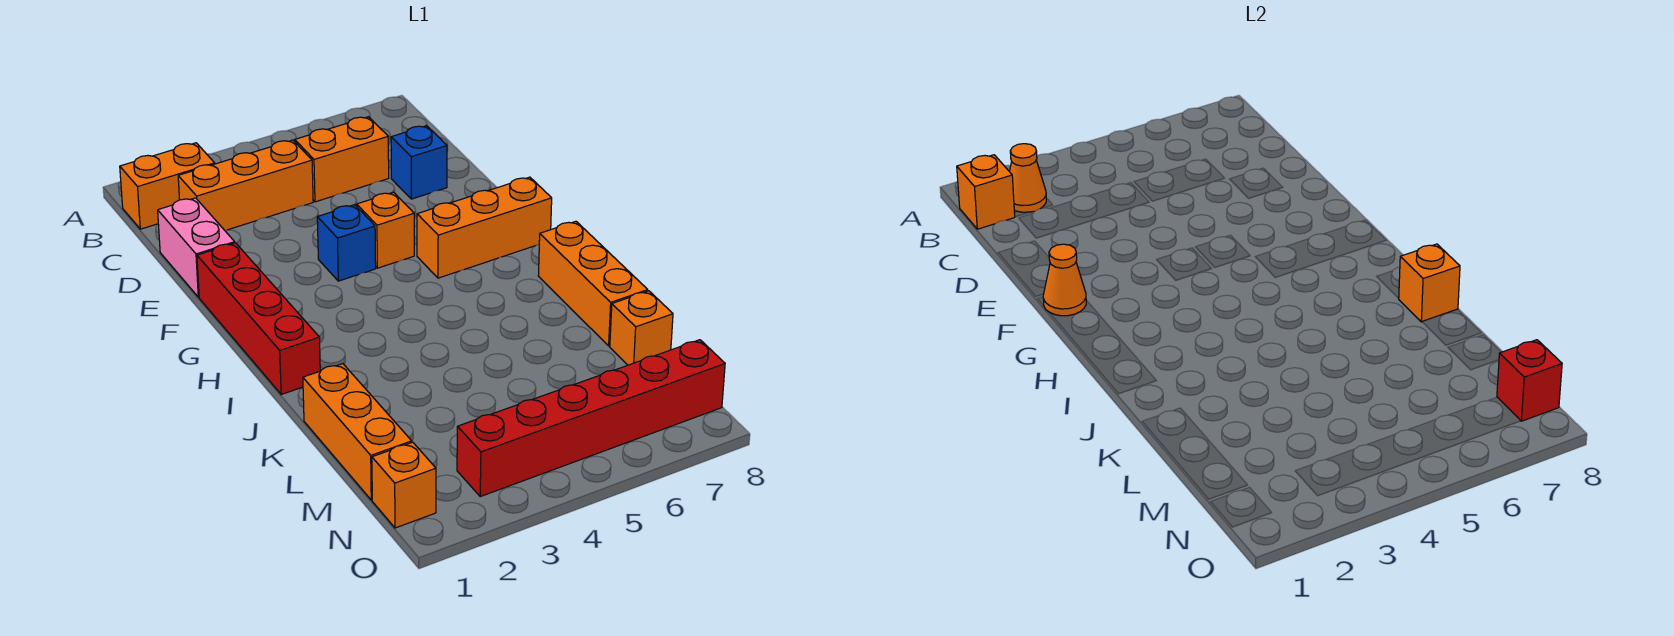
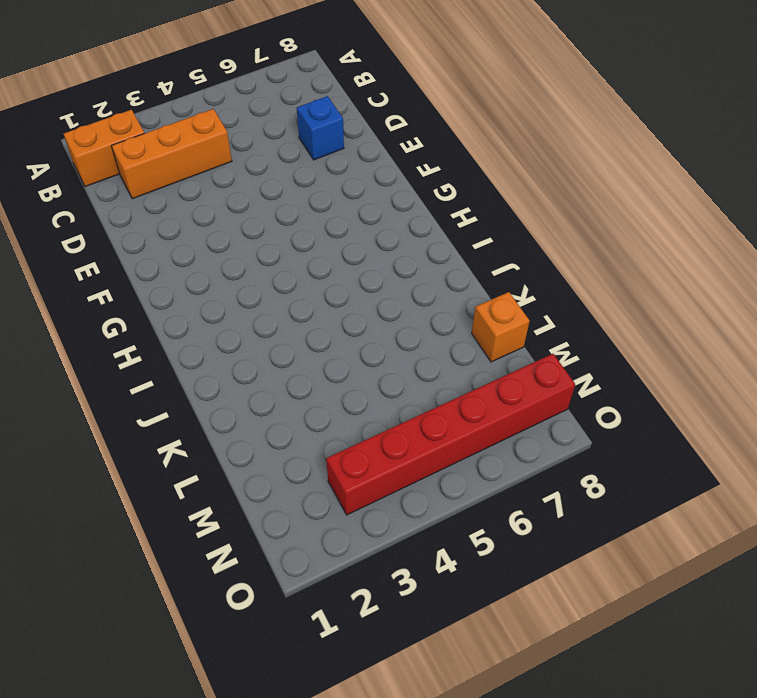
none -> orange 1x2 brick [295,117,389,202]
none -> pink 1x2 brick [158,198,235,297]
none -> red 1x4 brick [197,243,320,394]

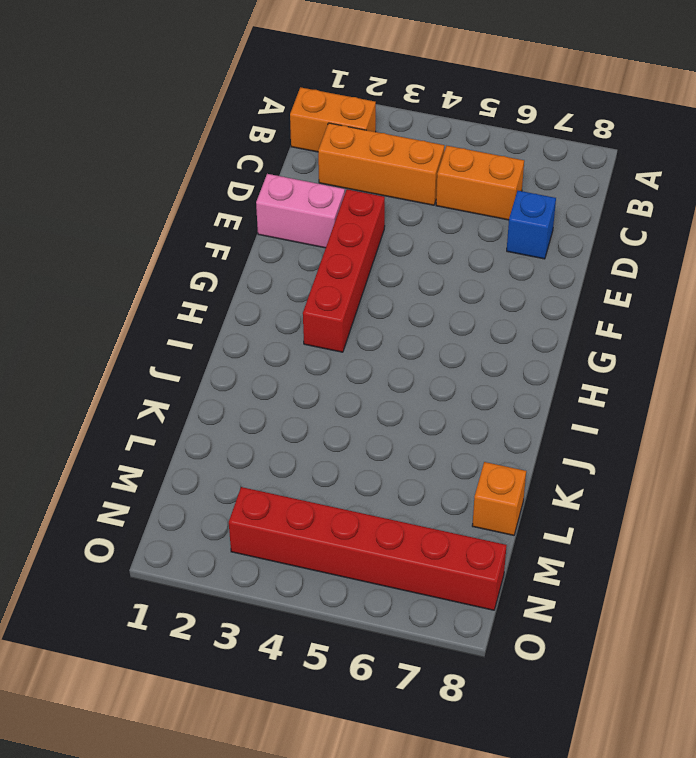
pink 1x2 brick [256,174,345,248] -> pink 1x2 brick turned to [158,198,235,297]
red 1x4 brick [303,189,385,352] -> red 1x4 brick moved to [197,243,320,394]
none -> blue 1x1 brick [317,205,376,281]
none -> orange 1x1 brick [357,192,414,268]
none -> orange 1x3 brick [417,177,552,278]

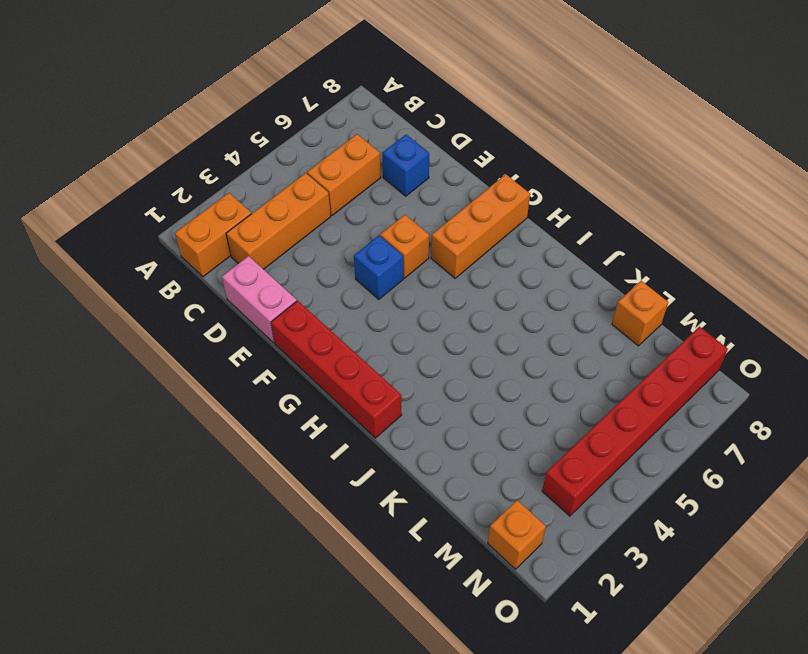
none -> orange 1x3 brick [538,221,648,346]
none -> orange 1x3 brick [303,364,412,500]
none -> orange 1x1 brick [957,155,1015,229]

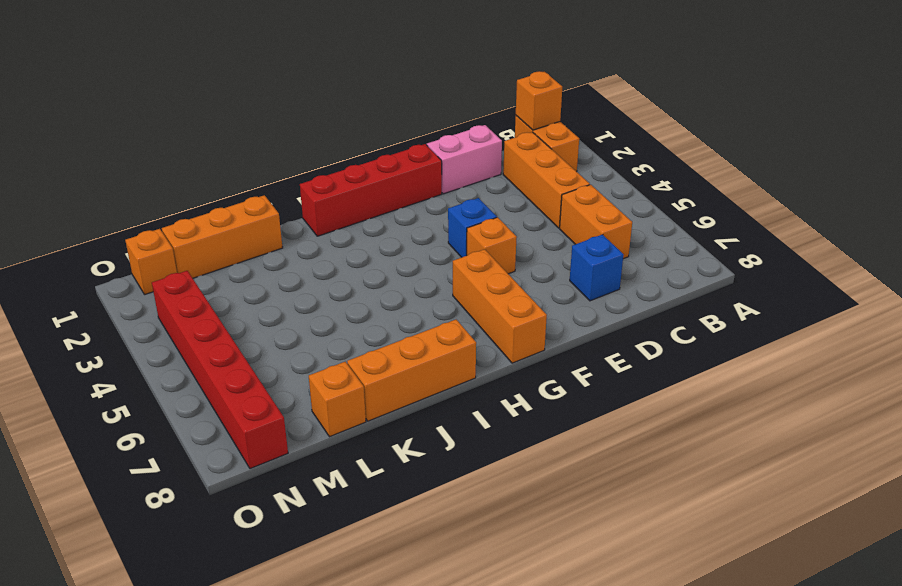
none -> orange 1x1 cone [1010,144,1046,212]
none -> orange 1x1 cone [1043,244,1086,316]
none -> orange 1x1 brick [1399,244,1460,322]

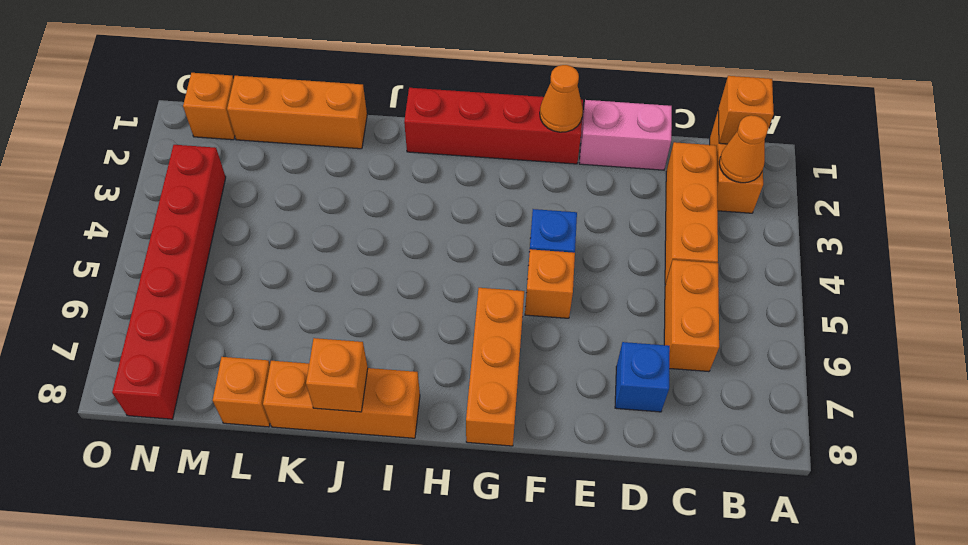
none -> red 1x1 brick [1497,340,1562,421]

